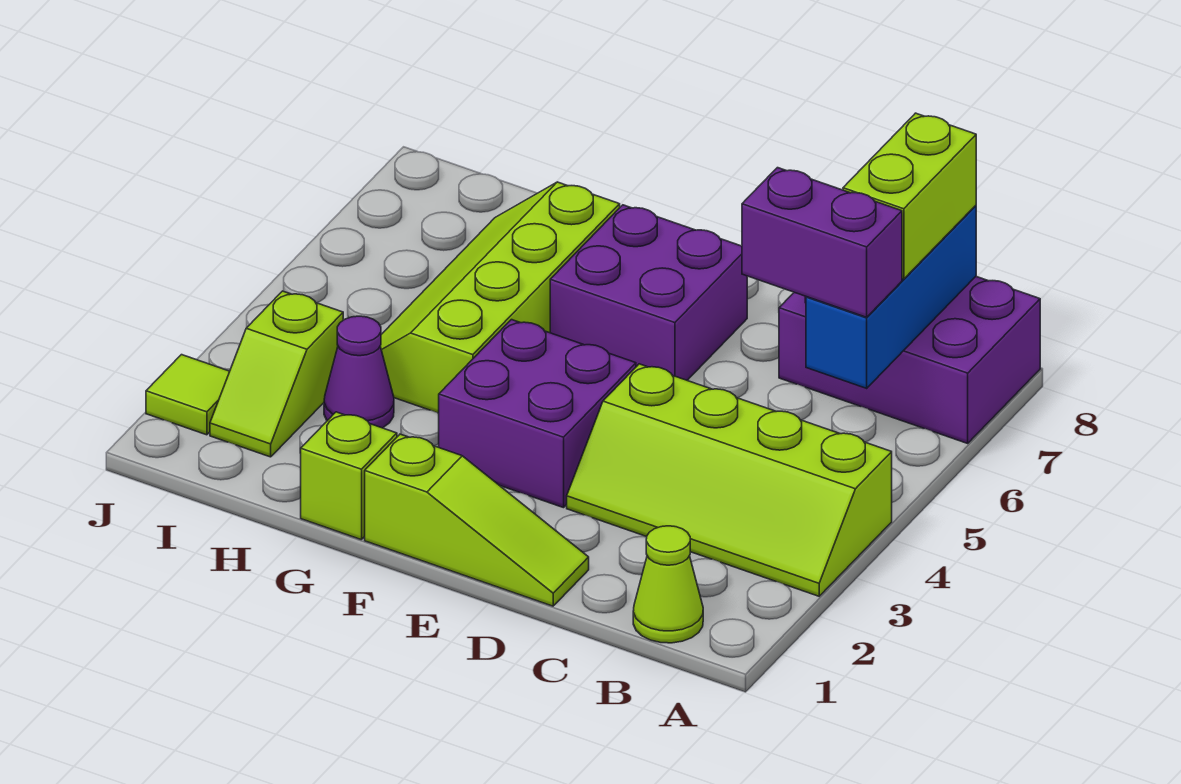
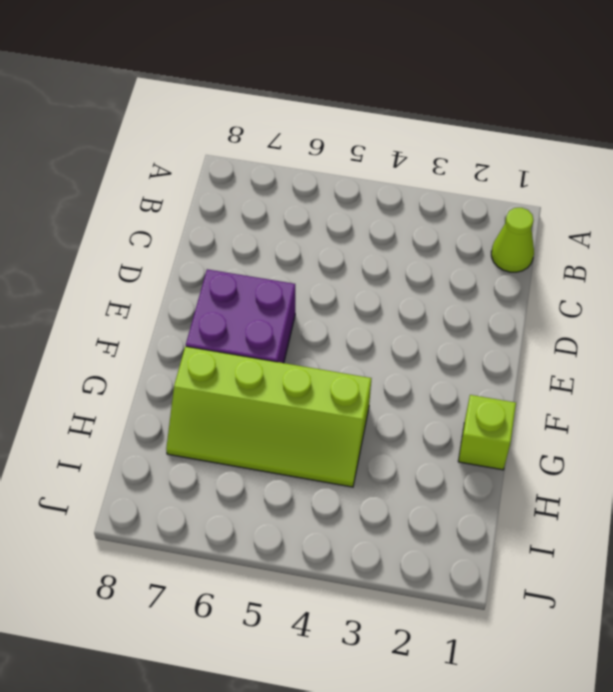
none -> lime 2x4 slope [567,364,892,596]
none -> purple 2x3 brick [779,277,1040,443]
none -> lime 1x3 slope [365,434,589,606]

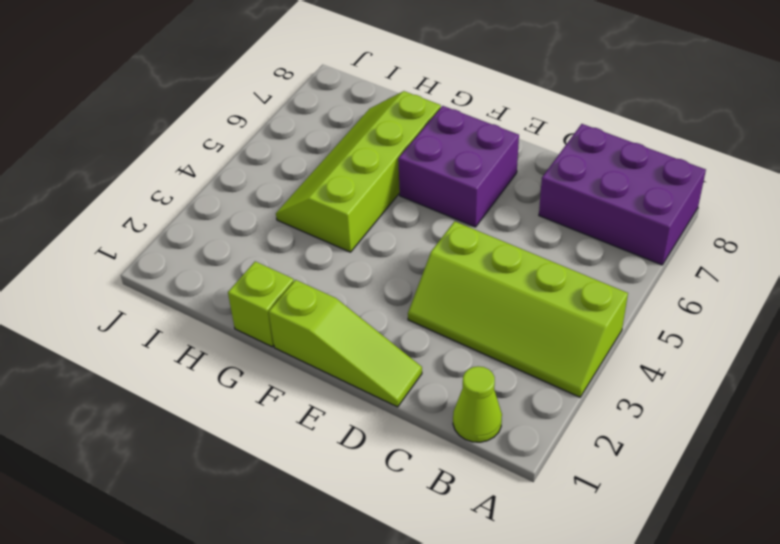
none -> purple 2x2 brick [439,320,636,508]
none -> purple 1x1 cone [324,316,394,428]
none -> lime 1x2 slope [210,291,343,457]

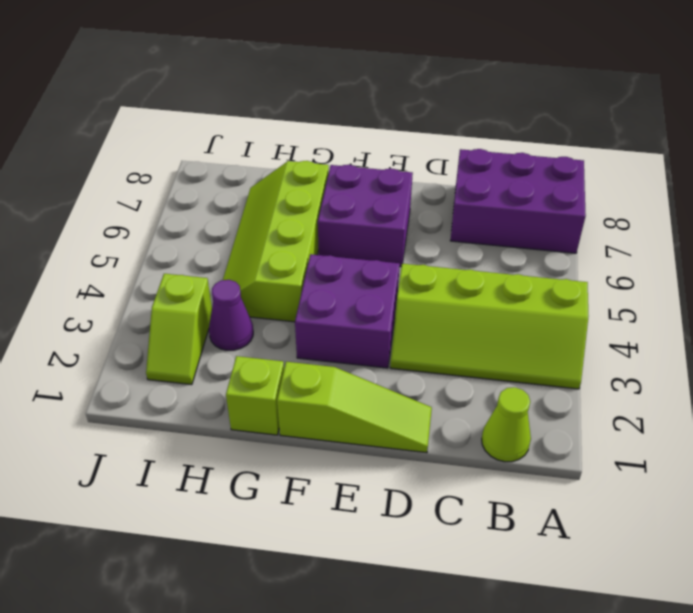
none -> lime 1x1 tile [146,355,230,435]
none -> blue 1x3 brick [806,206,976,388]
none -> purple 1x2 brick [742,168,902,317]

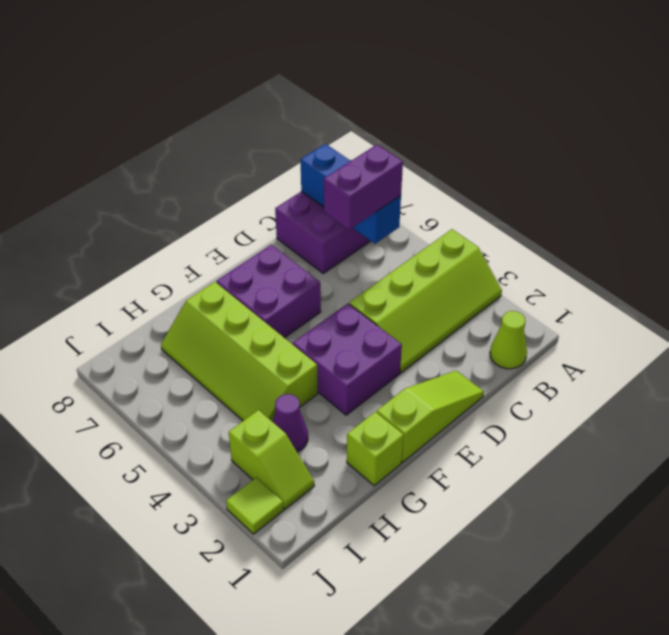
none -> lime 1x2 brick [843,113,976,279]

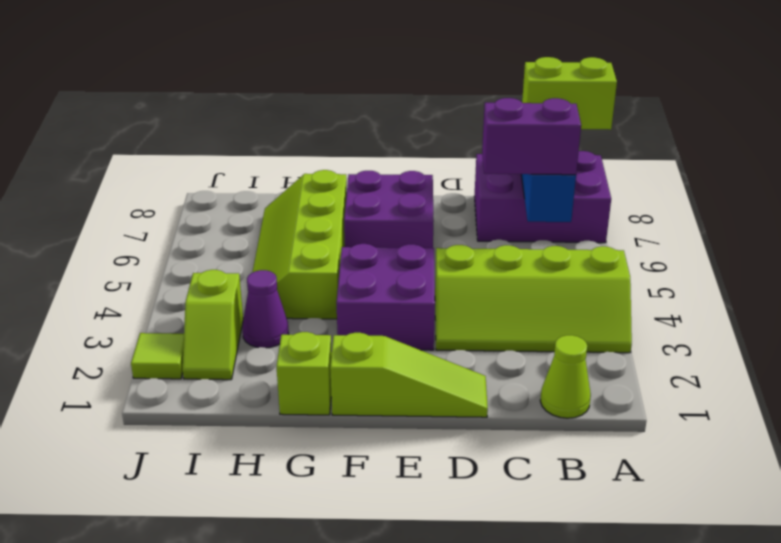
lime 1x2 brick [522,57,617,130] -> lime 1x2 brick turned to [843,113,976,279]

